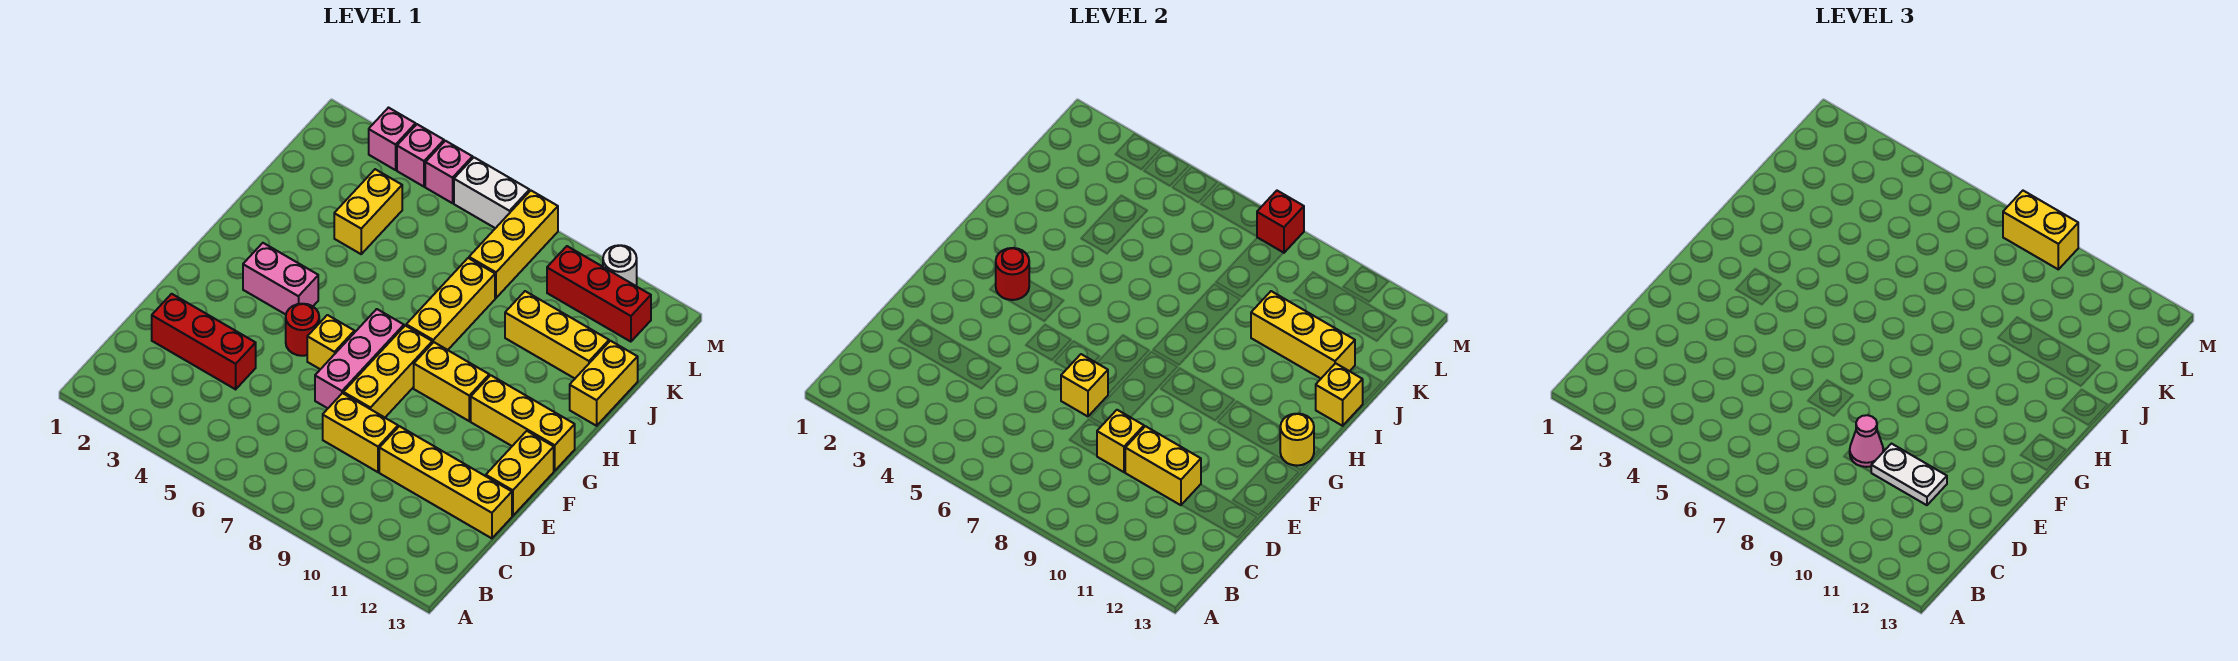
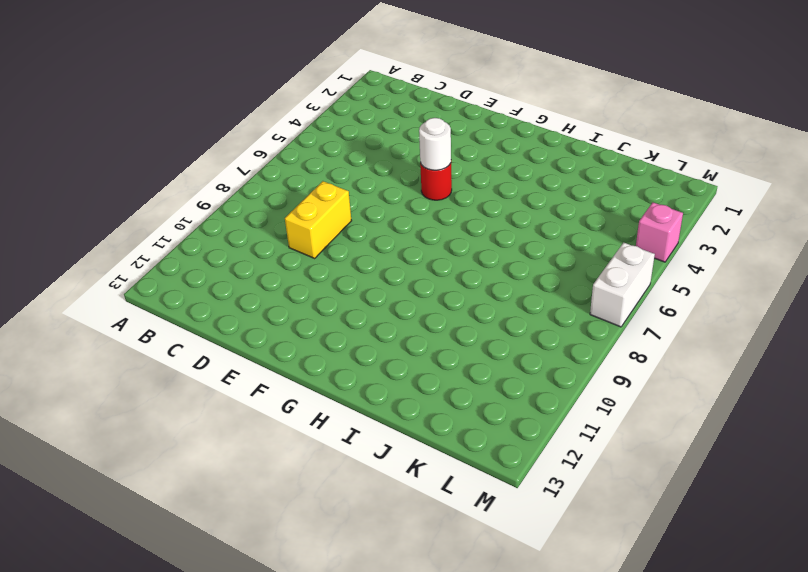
white 1x1 round brick [419,118,451,170] -> white 1x1 round brick moved to [603,245,637,286]
none -> red 1x3 brick [152,294,256,389]
none -> yellow 1x4 brick [379,426,512,538]
none -> pink 1x3 brick [315,309,404,408]
none -> yellow 1x3 brick [343,326,432,417]

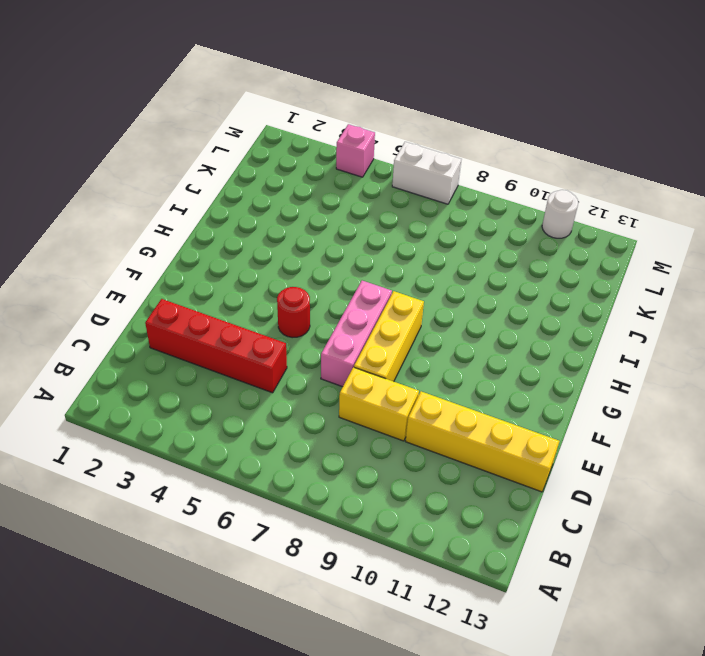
red 1x4 brick [145,299,287,393] -> red 1x3 brick [152,294,256,389]
none -> yellow 1x2 brick [486,431,554,516]
none -> yellow 1x1 brick [307,315,354,369]
none -> pink 1x2 brick [243,243,318,314]
none -> yellow 1x2 brick [414,342,489,421]

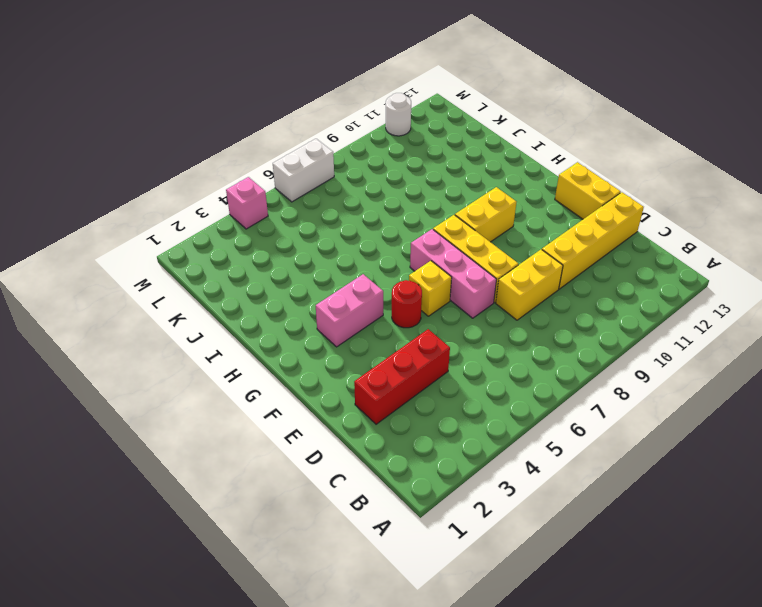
none -> yellow 1x3 brick [471,375,575,471]
none -> yellow 1x3 brick [406,258,495,350]
none -> yellow 1x2 brick [570,341,638,426]
none -> yellow 1x2 brick [334,169,402,254]

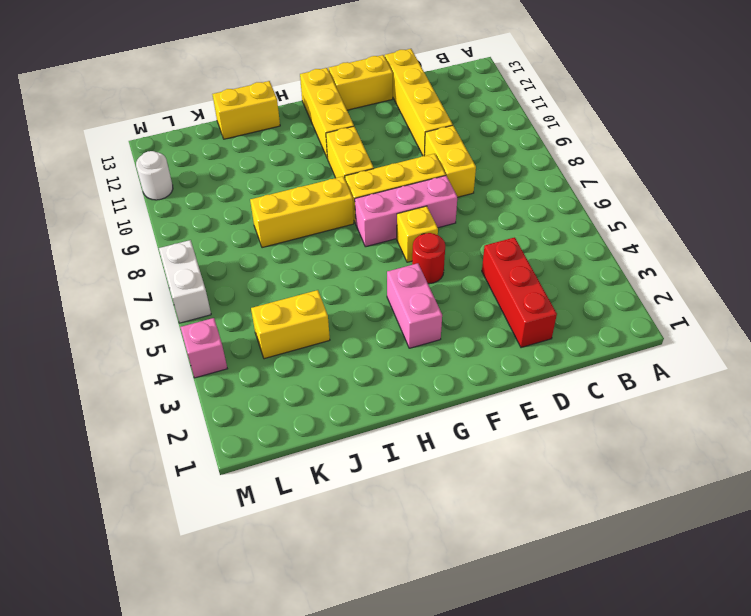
none -> yellow 1x3 brick [505,291,609,378]
none -> yellow 1x3 brick [469,191,558,298]
none -> red 1x3 brick [547,246,651,342]
none -> pink 1x1 brick [369,108,416,170]

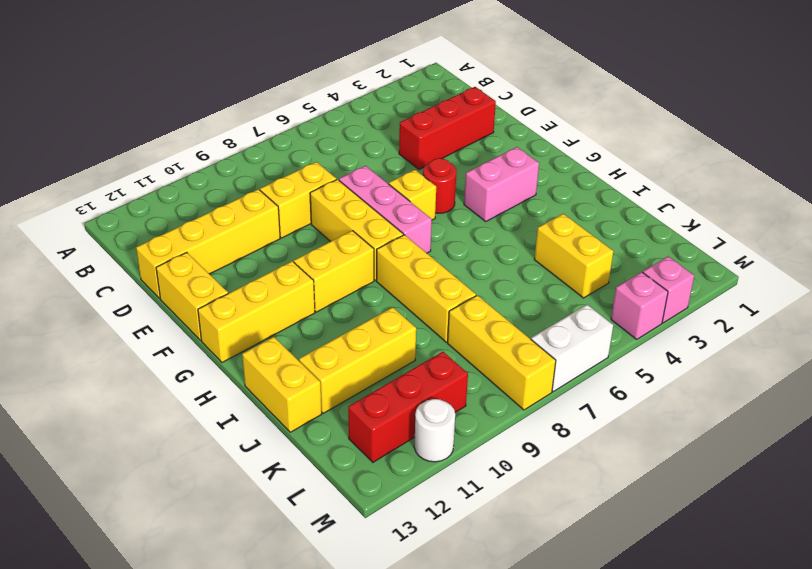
none -> pink 1x1 brick [425,141,473,203]
none -> yellow 1x1 brick [1097,410,1144,472]
none -> yellow 1x2 brick [1125,426,1201,505]
none -> yellow 1x1 brick [1061,354,1108,416]

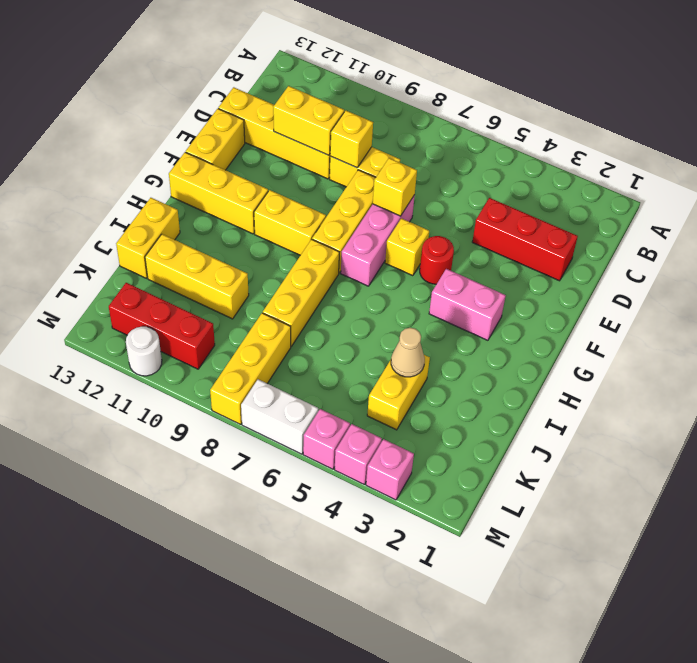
tan 1x1 cone [391,328,425,377] -> none
none -> red 1x1 round brick [996,248,1029,300]
none -> yellow 1x1 round brick [1280,414,1314,466]
none -> yellow 1x1 brick [1316,363,1363,426]
none -> yellow 1x3 brick [1251,291,1355,378]

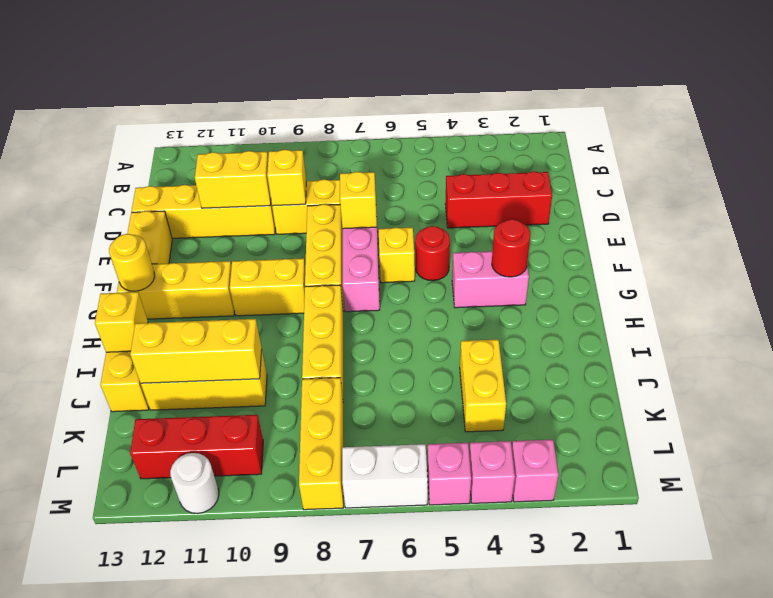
none -> red 1x1 brick [1257,191,1304,253]
none -> pink 1x1 cone [1850,415,1883,467]
none -> white 1x2 plate [1871,444,1947,505]
none -> yellow 1x2 brick [2003,191,2078,269]

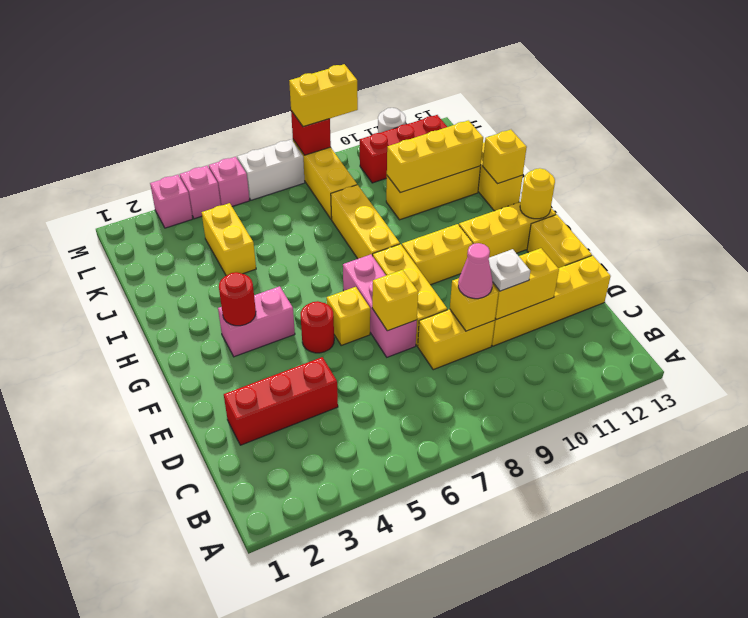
white 1x1 plate [489,249,530,291] -> white 1x2 plate [1871,444,1947,505]

